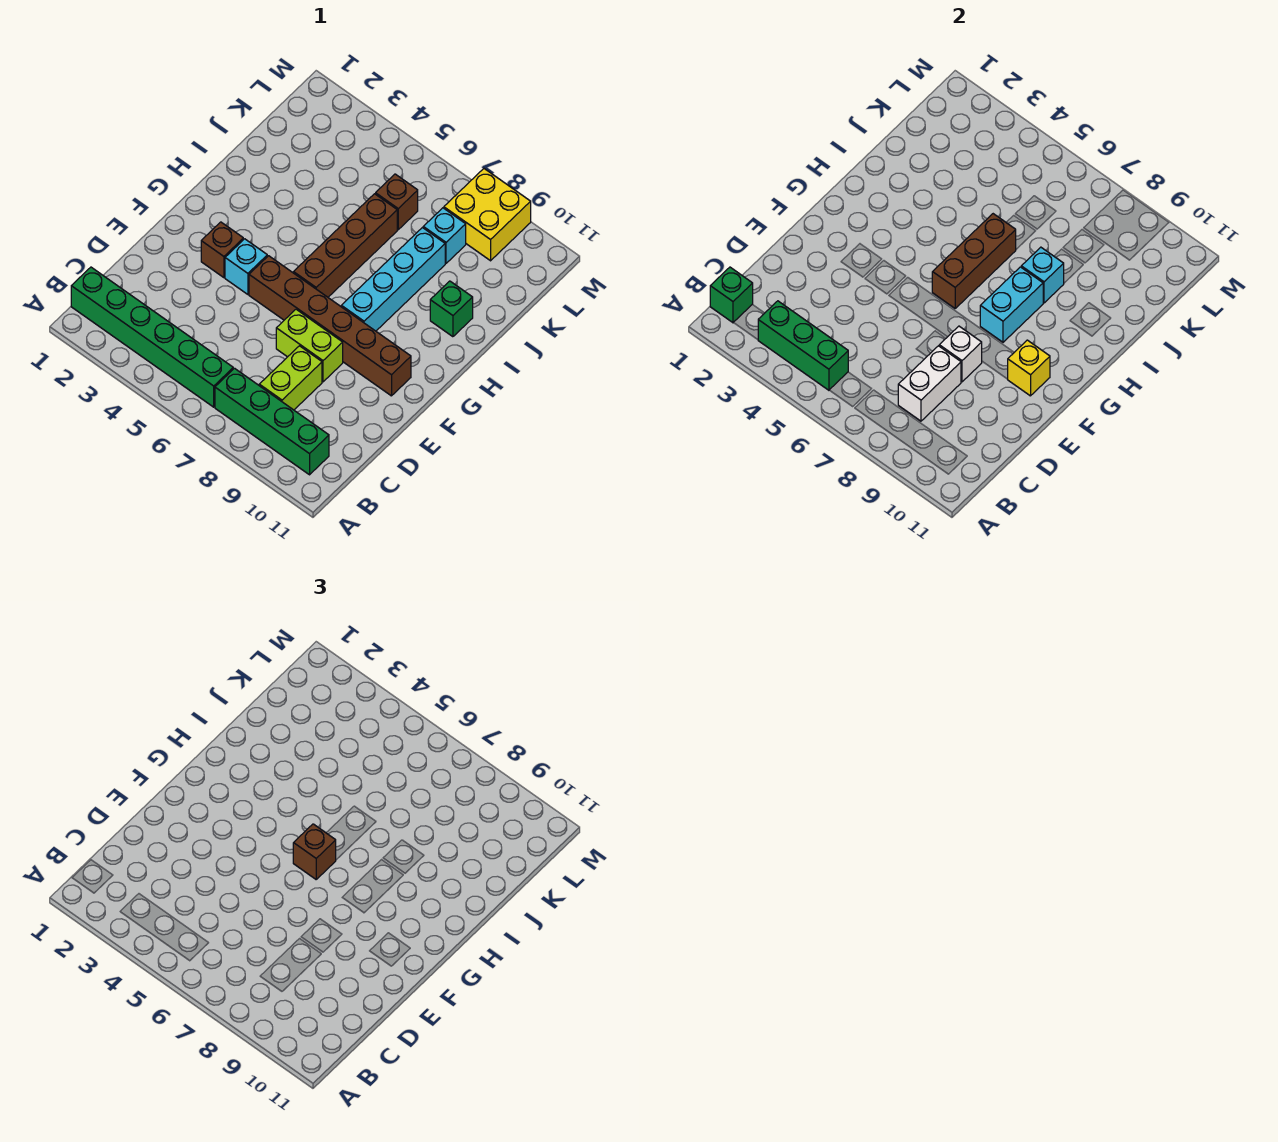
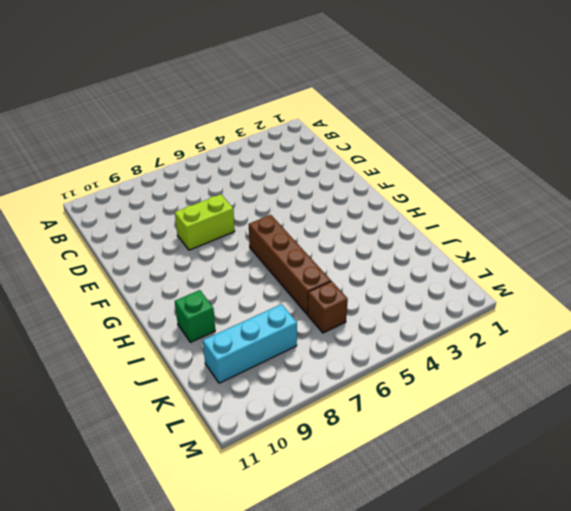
cyan 1x3 brick [203,304,297,383] -> cyan 1x1 brick [423,208,466,263]
none -> green 1x6 brick [71,267,233,407]
none -> green 1x4 brick [215,368,329,475]
none -> lime 1x2 brick [259,346,322,410]

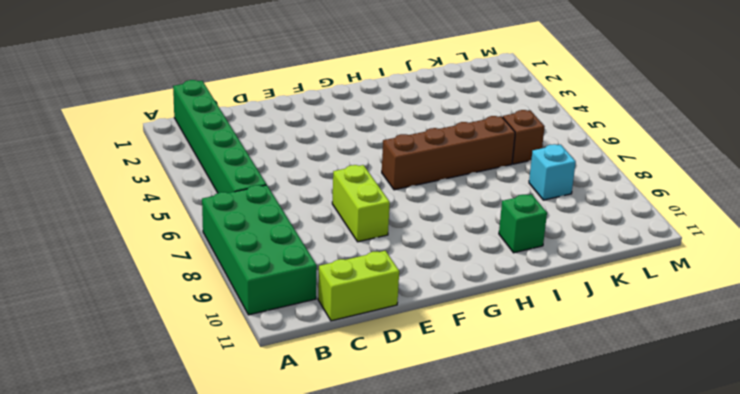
green 2x4 brick [202,185,317,315] -> green 1x4 brick [215,368,329,475]
lime 1x2 brick [318,251,399,321] -> lime 1x2 brick moved to [259,346,322,410]
none -> brown 1x1 brick [201,222,243,278]
none -> cyan 1x1 brick [225,239,267,294]
none -> brown 1x6 brick [249,256,411,396]

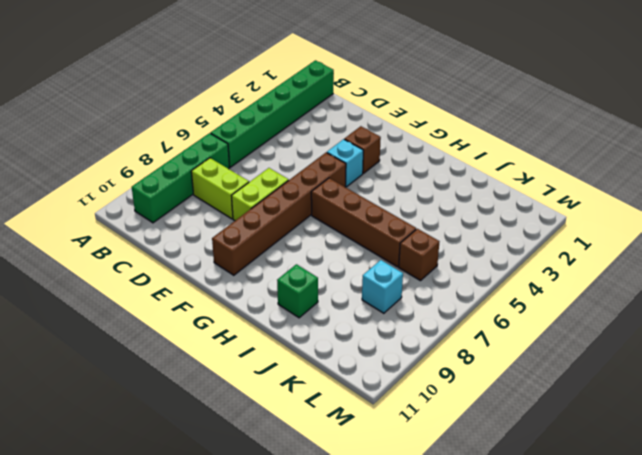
none -> cyan 1x4 brick [341,228,445,331]
none -> yellow 2x2 brick [444,169,531,261]
none -> green 1x1 brick [710,267,753,323]

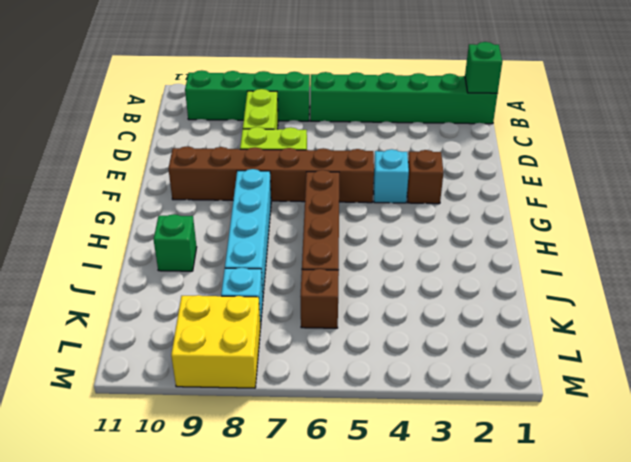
none -> green 1x3 brick [758,301,848,390]
none -> white 1x2 brick [898,346,961,421]
none -> white 1x1 brick [939,326,982,382]

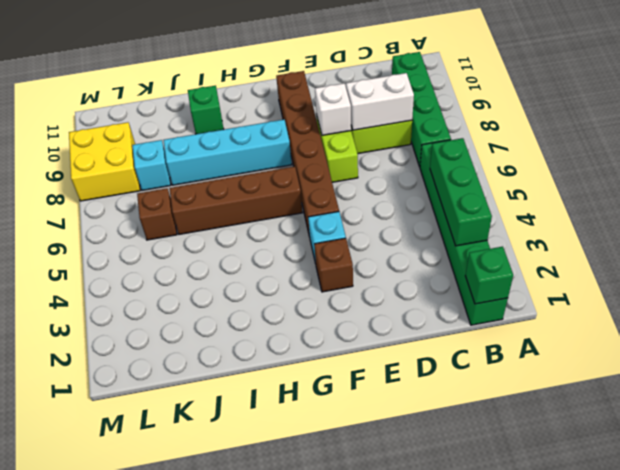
none -> yellow 1x1 brick [1008,340,1050,396]
none -> brown 1x3 brick [932,214,1016,308]
none -> cyan 1x2 brick [980,267,1043,342]

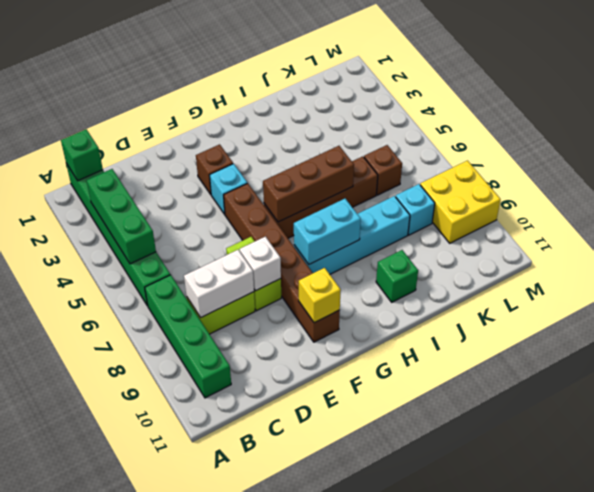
none -> cyan 1x1 brick [1021,247,1064,303]
none -> brown 1x1 brick [293,824,336,879]

